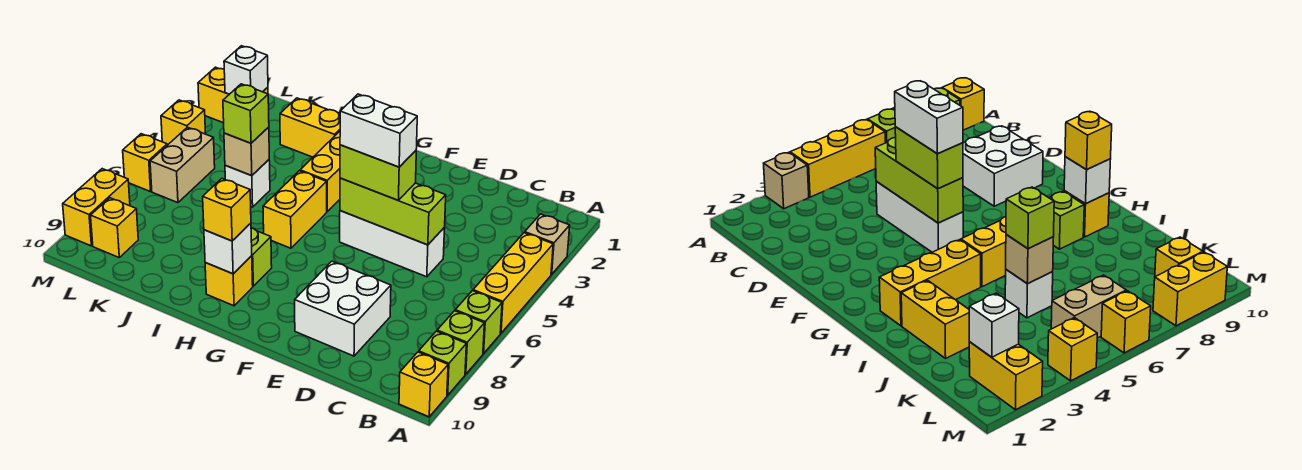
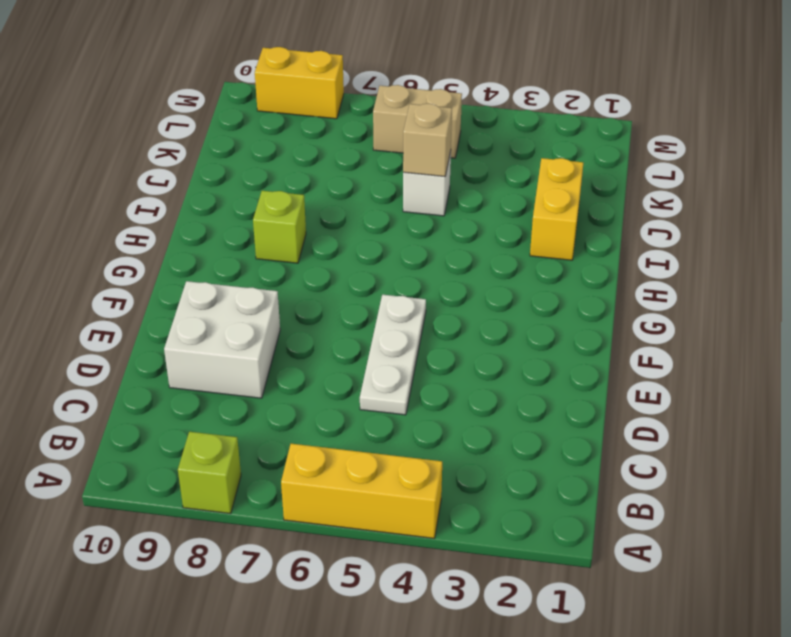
white 1x3 plate [360,295,426,415] -> white 1x3 brick [340,211,445,277]
none -> tan 1x1 brick [525,214,570,274]
none -> lime 1x1 brick [455,291,502,354]
none -> lime 1x1 brick [419,331,466,395]

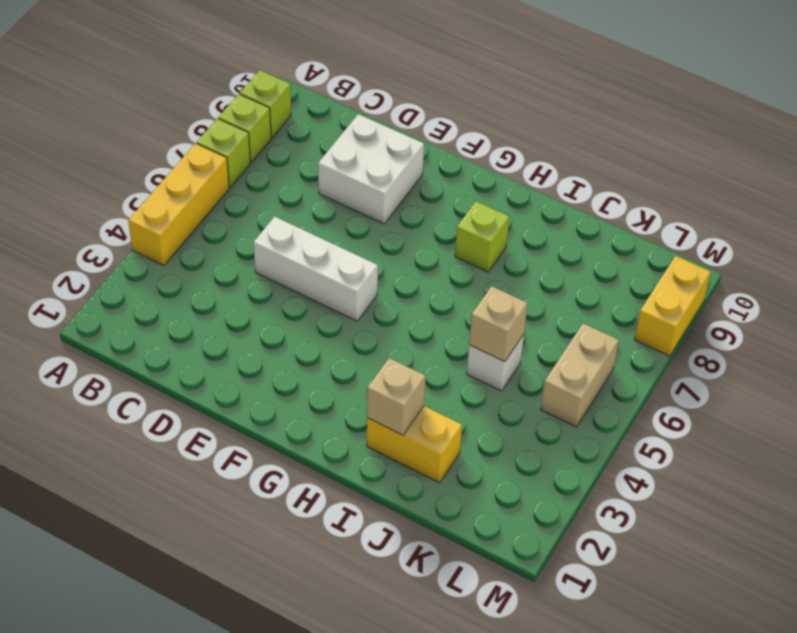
tan 1x1 brick [367,358,426,435] -> tan 1x1 brick moved to [525,214,570,274]
none -> yellow 1x1 brick [399,352,448,417]
none -> yellow 1x3 brick [300,131,340,211]
none -> yellow 1x2 brick [263,171,327,248]

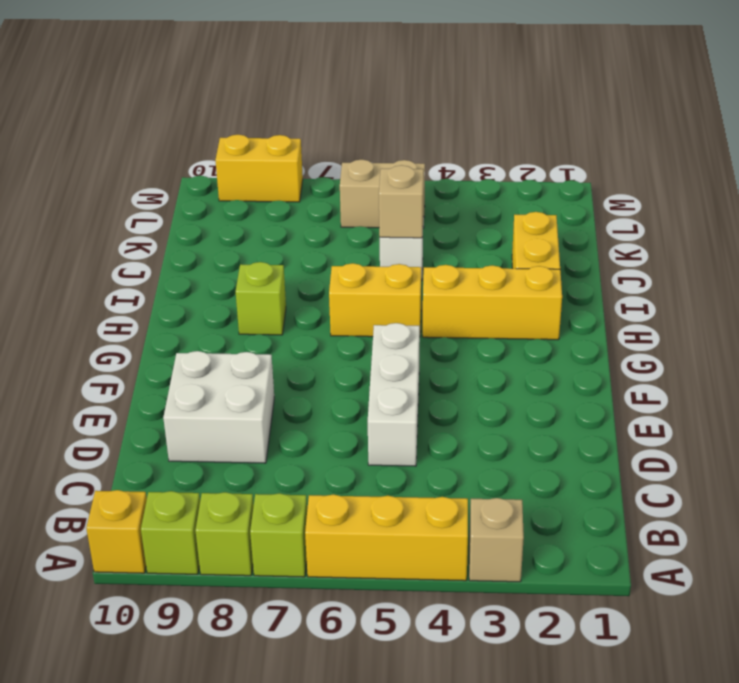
none -> yellow 1x1 brick [205,256,253,306]
none -> yellow 1x2 brick [198,67,268,123]
none -> yellow 1x1 brick [91,198,138,257]

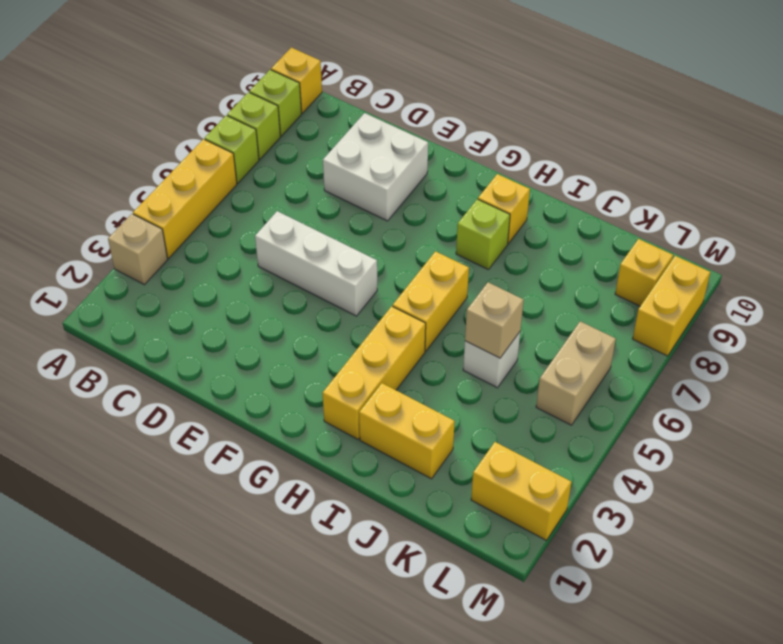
none -> yellow 1x1 brick [161,100,206,145]
none -> yellow 1x1 brick [123,134,167,192]
none -> lime 1x3 brick [340,178,446,245]

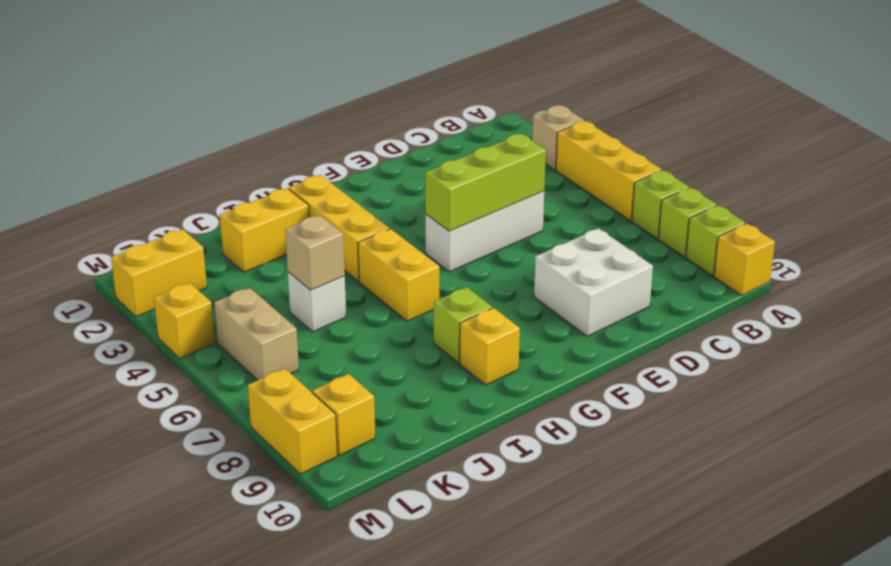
none -> yellow 1x1 brick [123,134,167,192]
none -> white 1x1 brick [204,223,252,274]
none -> white 1x1 brick [224,46,268,94]

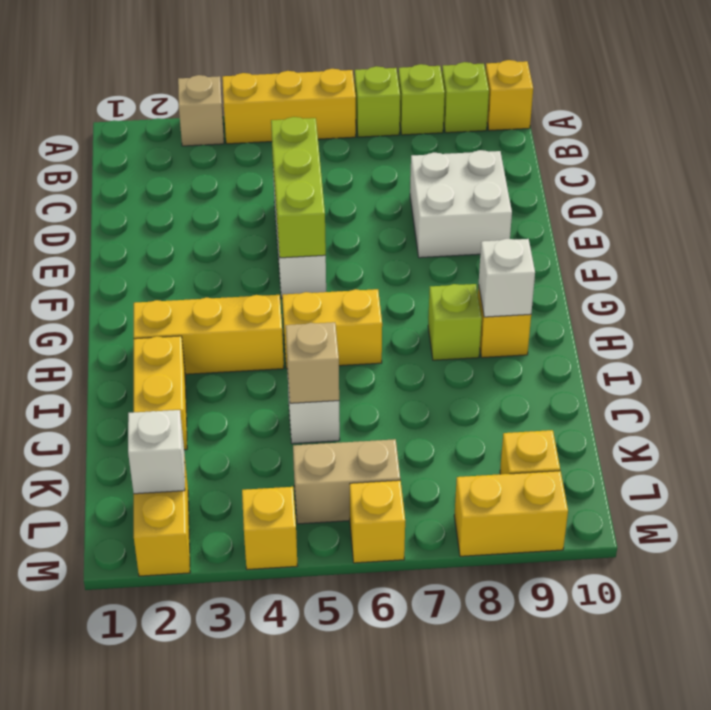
none -> lime 1x2 brick [340,145,416,200]
none -> yellow 1x1 brick [203,179,251,241]
none -> lime 1x1 brick [223,84,269,143]

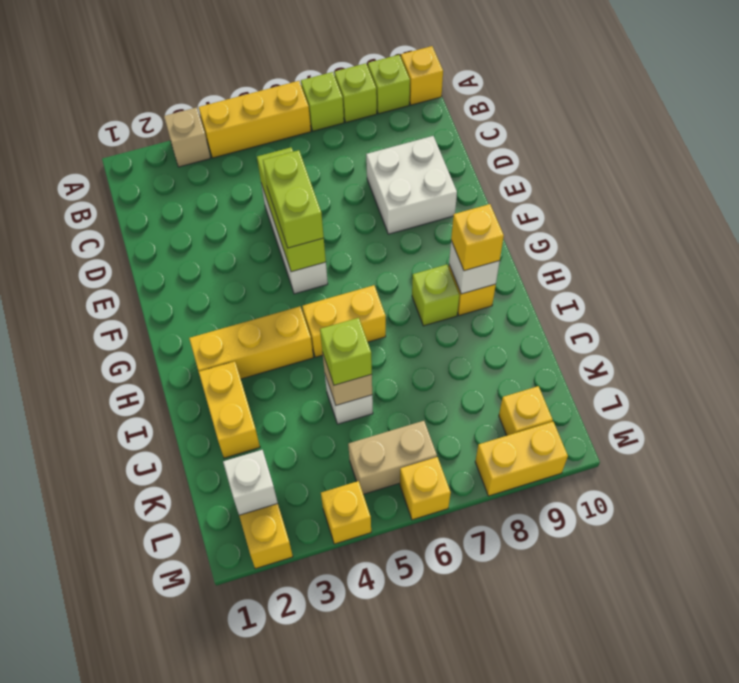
none -> white 1x2 brick [340,94,417,167]

